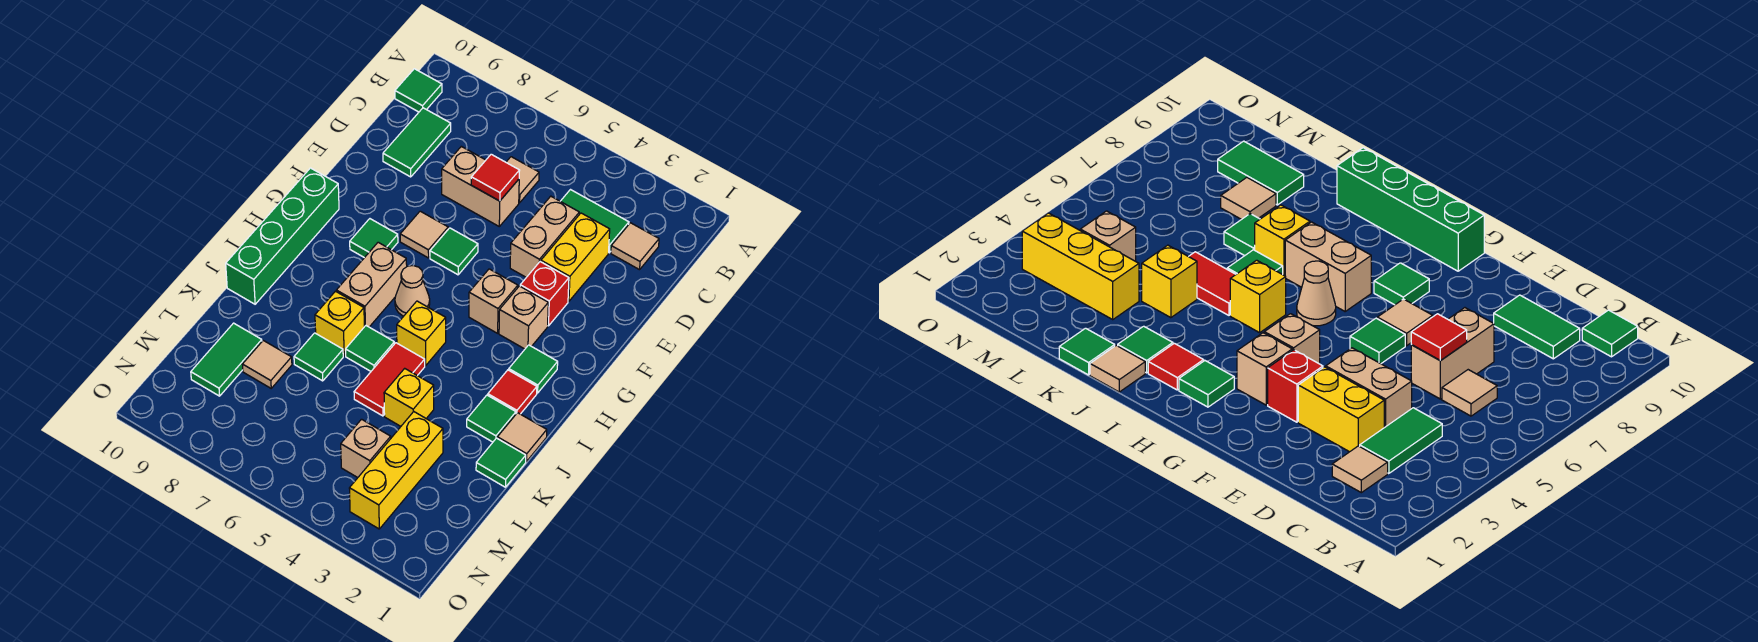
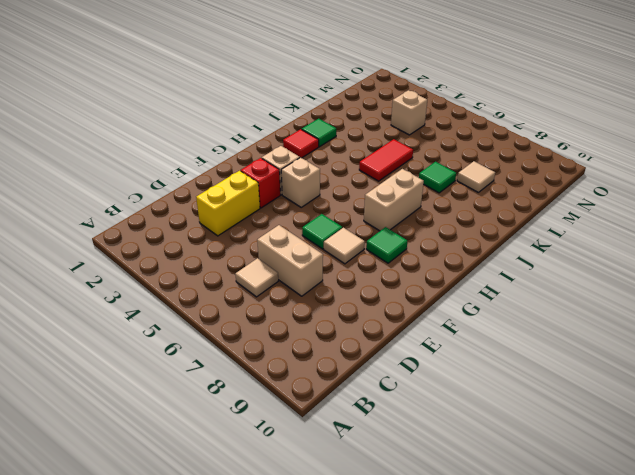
none -> green 1x1 tile [395,69,442,112]
none -> tan 1x1 tile [611,223,659,270]
none -> green 1x2 tile [560,190,629,253]
none -> green 1x2 tile [383,108,451,177]

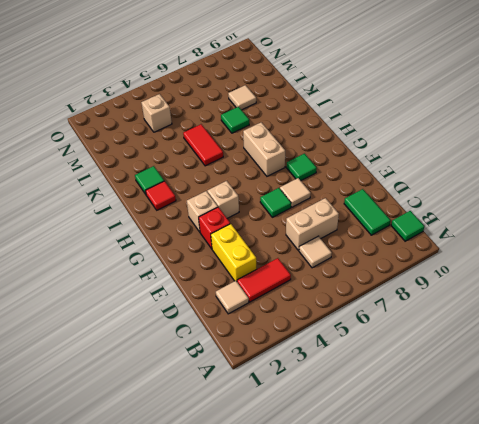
red 1x2 tile [237,258,291,302] -> green 1x2 tile [560,190,629,253]
none -> tan 1x2 brick [510,196,579,277]
none -> green 1x4 brick [226,168,339,304]
none -> green 1x1 tile [509,345,558,393]
none -> tan 1x1 cone [395,266,430,316]

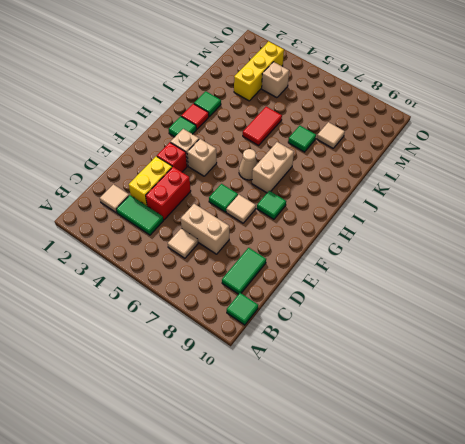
red 1x2 brick [146,167,191,220] -> tan 1x2 brick [510,196,579,277]
none -> green 1x4 brick [226,168,339,304]
none -> yellow 1x1 brick [397,301,446,366]
none -> tan 1x1 tile [497,413,547,462]
none -> green 1x1 tile [346,326,394,371]

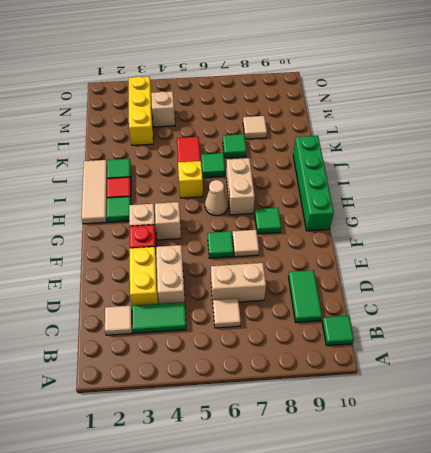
tan 1x3 tile [82,160,107,224] -> tan 1x1 tile [497,413,547,462]
none -> yellow 1x1 brick [315,291,364,356]
none -> green 1x1 tile [476,438,526,487]
none -> yellow 1x1 brick [384,368,434,426]
none -> green 1x2 tile [191,323,262,396]

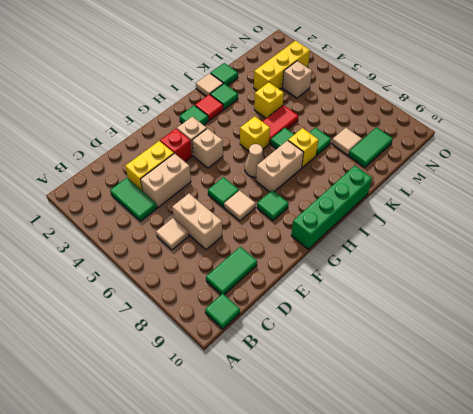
none -> tan 1x1 tile [611,223,659,270]
none -> red 1x1 tile [471,154,520,201]

